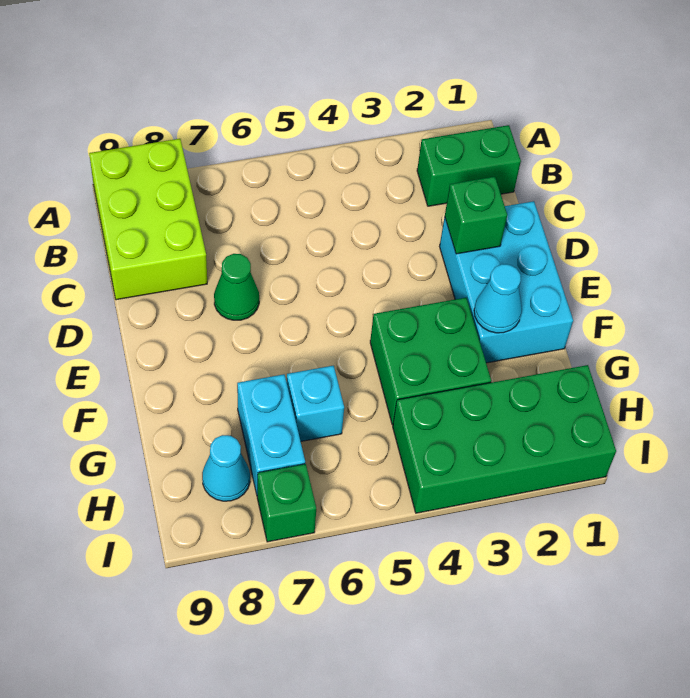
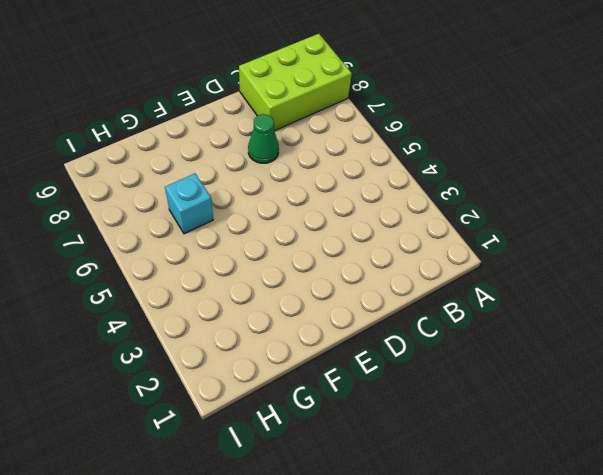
none -> green 1x2 brick [417,125,521,206]
none -> cyan 2x3 brick [440,201,573,363]
none -> green 2x2 brick [370,298,491,425]

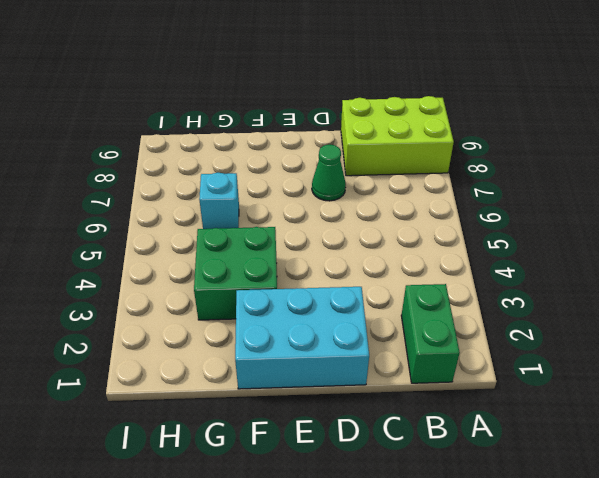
none -> cyan 1x2 brick [237,374,305,494]
none -> green 2x4 brick [393,365,616,513]
none -> cyan 1x1 cone [202,435,250,501]

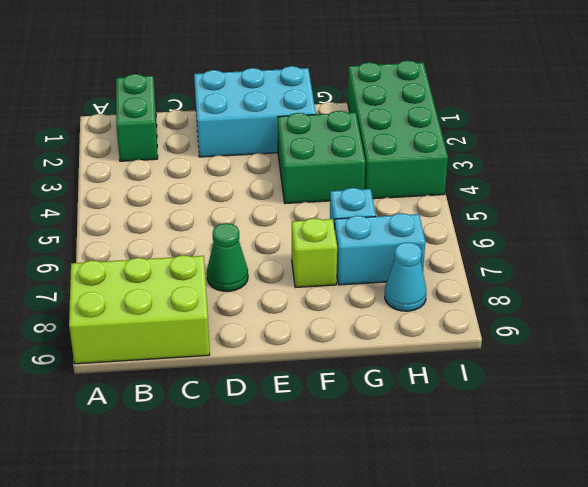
lime 1x1 brick [292,218,337,288] -> none
none -> green 1x1 brick [257,464,316,542]
none -> green 1x1 brick [445,177,507,254]
none -> cyan 1x1 cone [474,264,522,333]

